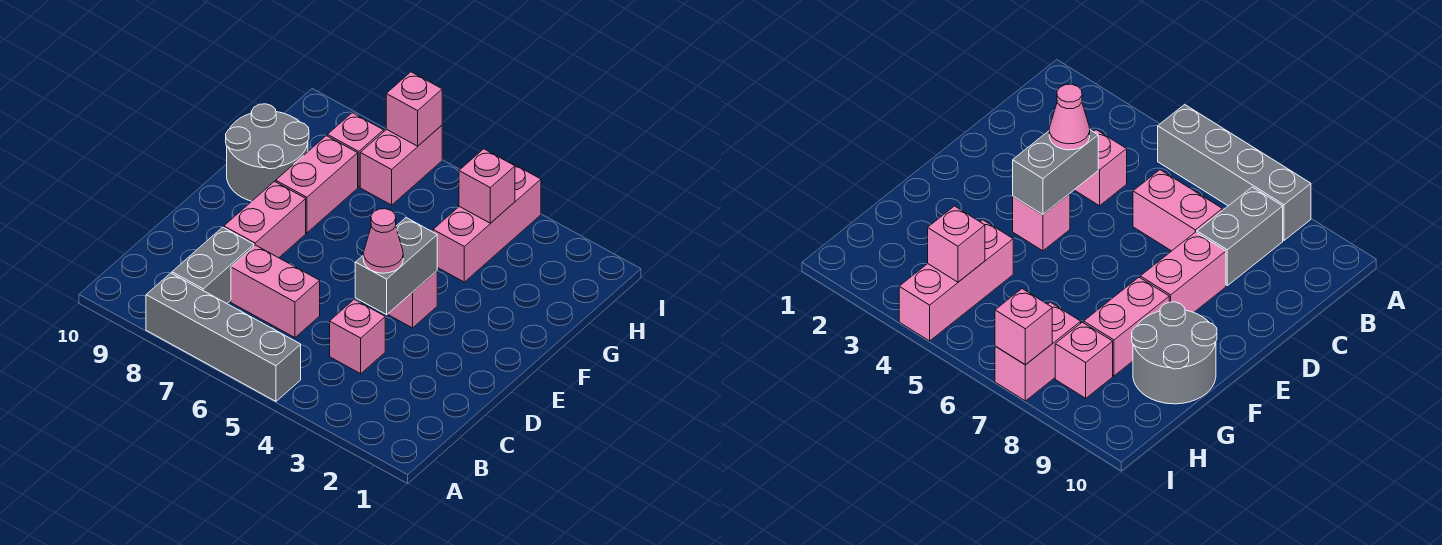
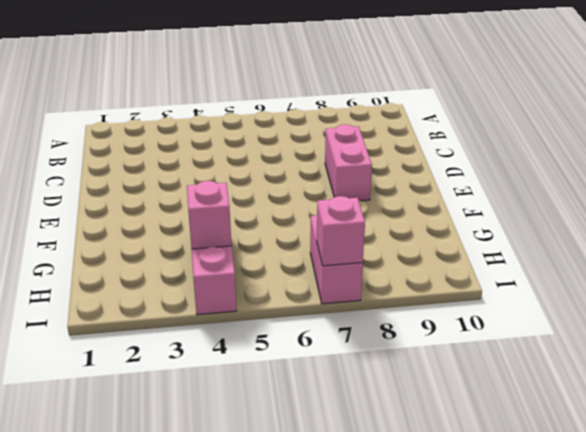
none -> grey 1x4 brick [146,273,301,401]
none -> grey 1x2 brick [172,227,254,303]
none -> pink 1x1 brick [330,299,385,374]

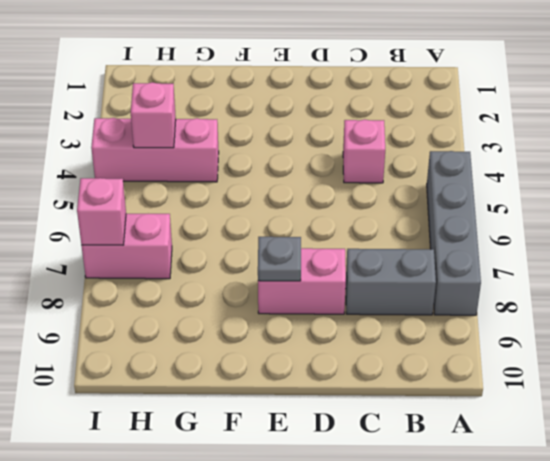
grey 1x1 plate [258,237,301,281] -> none
none -> pink 1x2 brick [231,245,320,338]
none -> pink 1x1 brick [388,271,437,328]
none -> pink 1x2 brick [276,136,358,233]

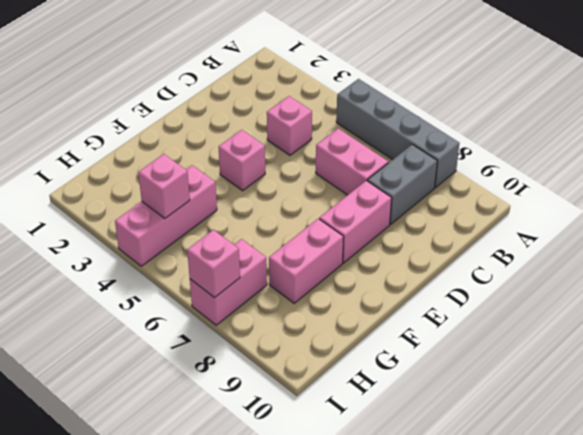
none -> grey 2x2 round brick [226,104,309,201]
none -> pink 1x1 brick [328,113,384,187]
none -> grey 1x2 brick [355,218,437,315]

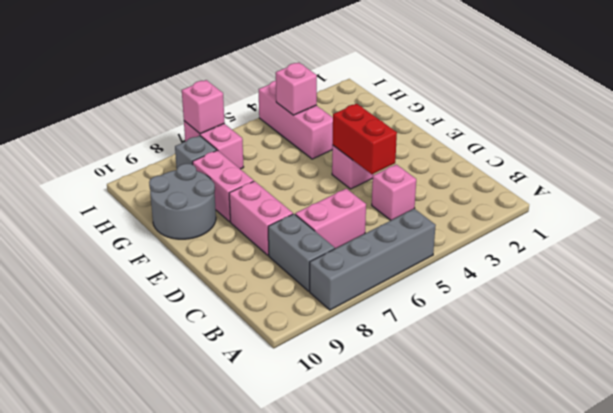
red 1x2 brick [333,104,397,174] -> grey 1x2 brick [355,218,437,315]
grey 1x1 brick [175,136,217,168] -> pink 1x1 brick [328,113,384,187]
none -> pink 1x1 cone [363,209,403,273]

